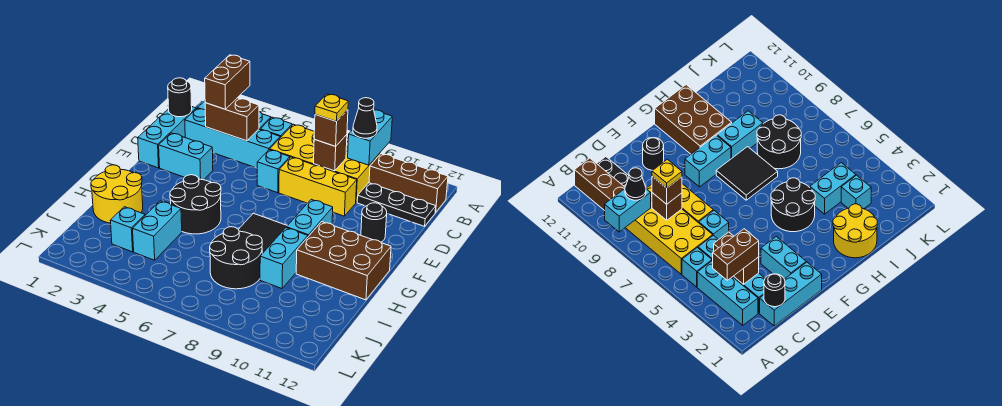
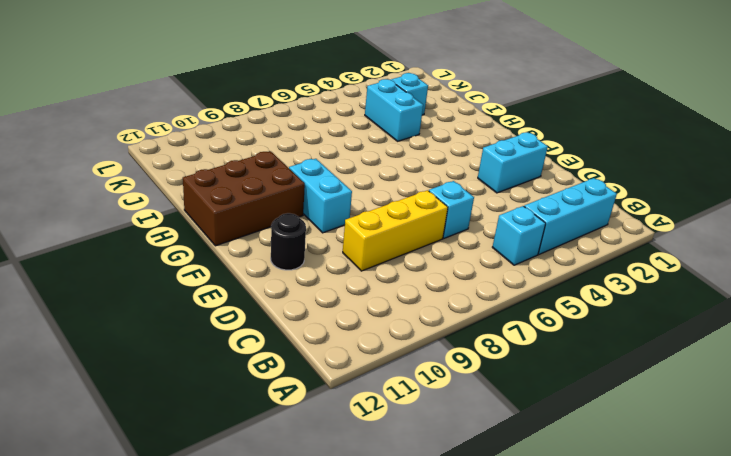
none -> yellow 2x4 brick [270,124,380,202]
none -> brown 1x3 brick [369,154,448,212]
none -> cyan 1x3 brick [138,107,196,168]

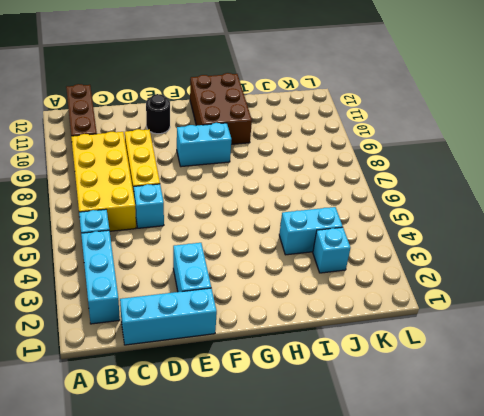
none -> cyan 1x4 brick [185,108,280,168]
none -> black 1x3 plate [357,183,436,226]
none -> black 2x2 round brick [170,175,221,234]

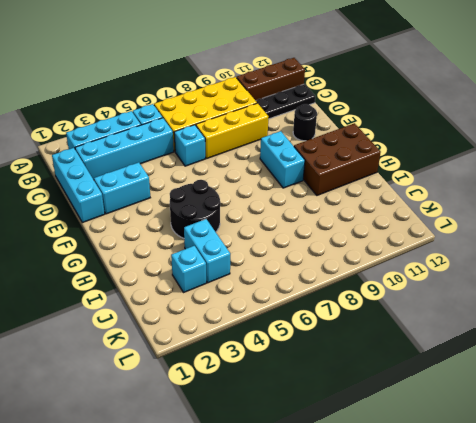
none -> black 2x2 tile [238,213,287,254]
none -> yellow 2x2 round brick [91,165,143,223]
none -> cyan 1x2 brick [260,228,308,289]

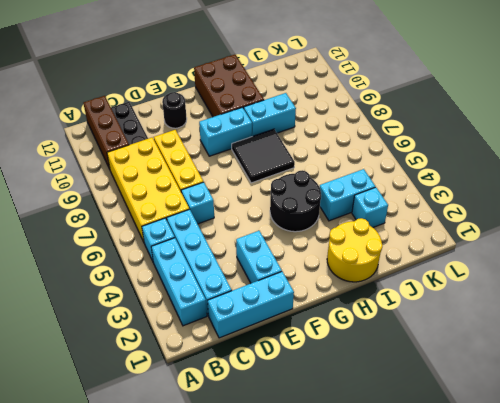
none -> black 2x2 round brick [210,227,262,289]
none -> cyan 1x2 brick [348,110,392,165]
none -> black 1x1 round brick [168,78,192,117]

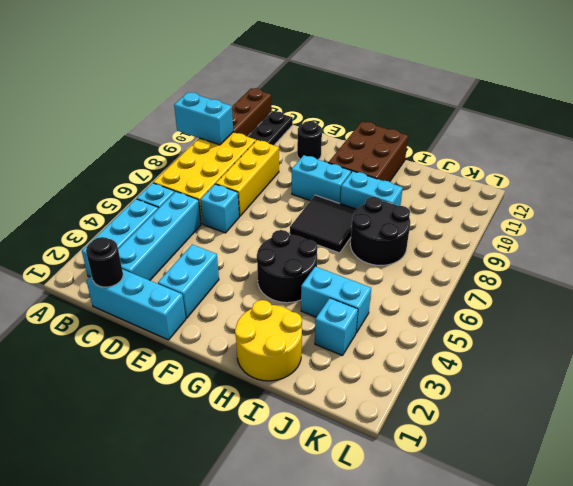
none -> brown 1x2 brick [205,98,259,141]
none -> brown 1x1 brick [314,135,347,171]
none -> brown 1x2 brick [205,55,250,109]

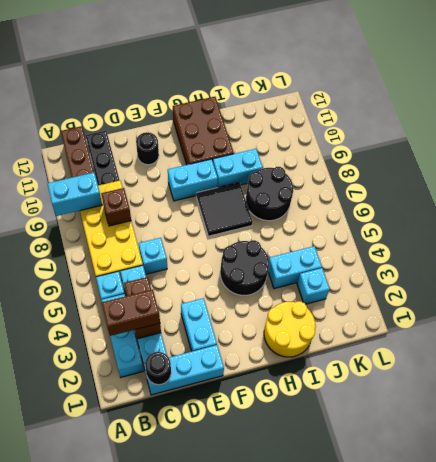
none -> yellow 1x3 brick [279,157,357,216]
none -> black 1x1 cone [353,98,377,138]
none -> brown 1x1 brick [314,110,348,146]

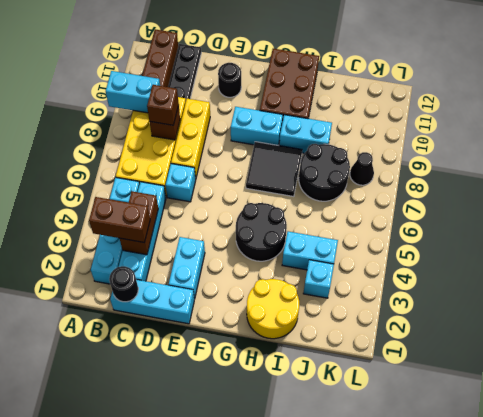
black 1x1 cone [350,152,374,185] -> black 1x1 cone moved to [353,98,377,138]
none -> yellow 1x1 plate [315,94,348,121]

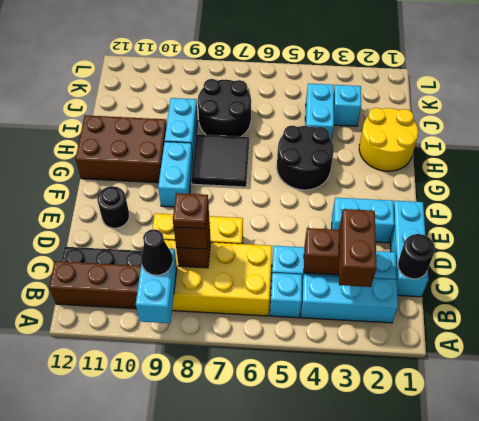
brown 1x1 plate [173,193,208,229] -> yellow 1x1 plate [315,94,348,121]
none -> cyan 1x1 brick [257,150,290,193]

